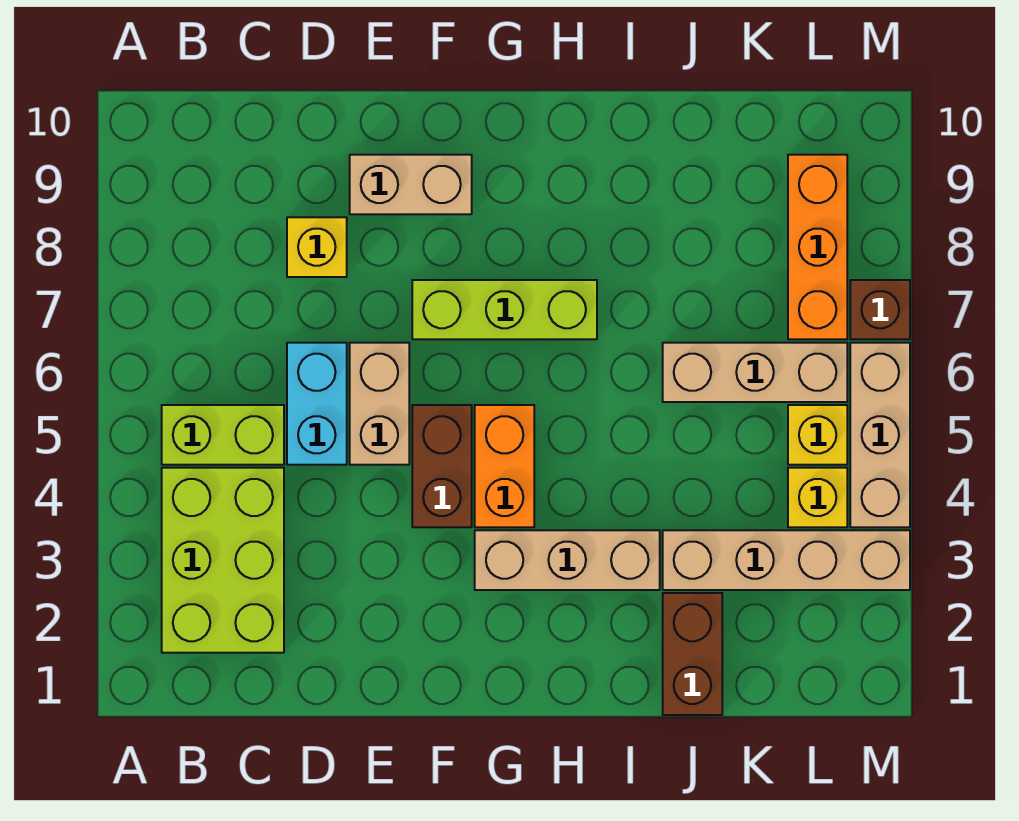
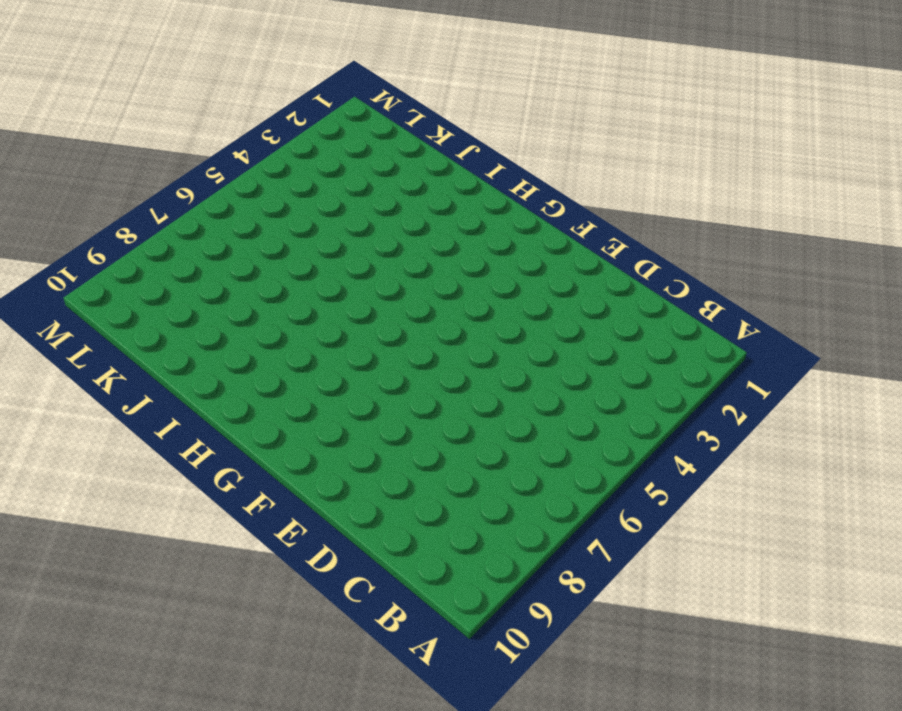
none -> lime 2x3 brick [162,468,284,653]
none -> lime 1x2 brick [162,405,284,465]
none -> cyan 1x2 brick [287,343,347,465]

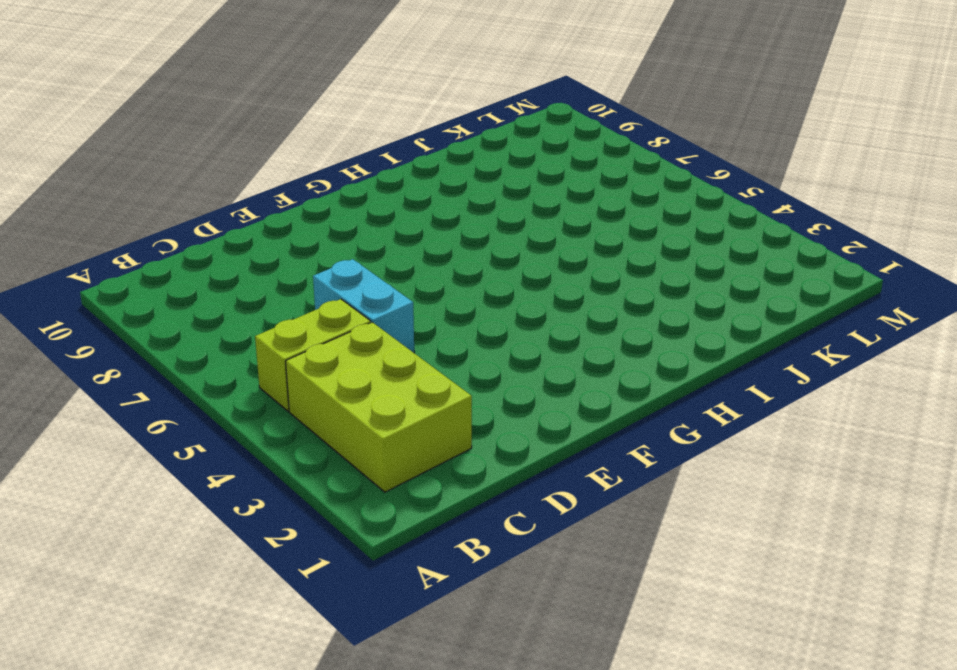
none -> yellow 1x1 brick [287,217,347,277]
none -> tan 1x2 brick [350,343,409,465]
none -> tan 1x2 brick [350,155,472,214]

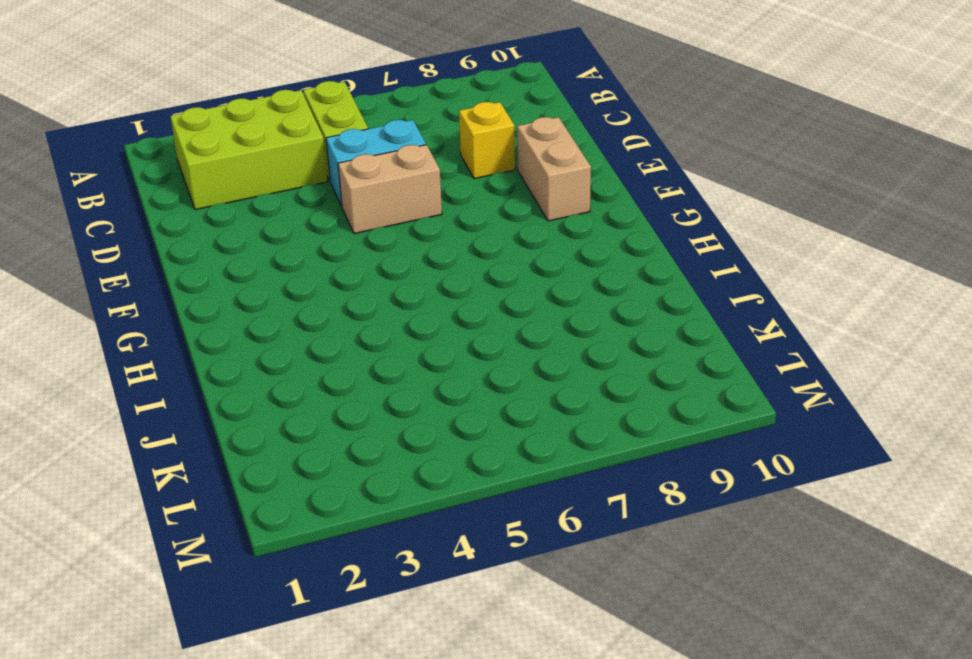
none -> brown 1x2 brick [412,405,472,527]
none -> lime 1x3 brick [412,280,597,339]
none -> tan 1x3 brick [475,530,660,590]

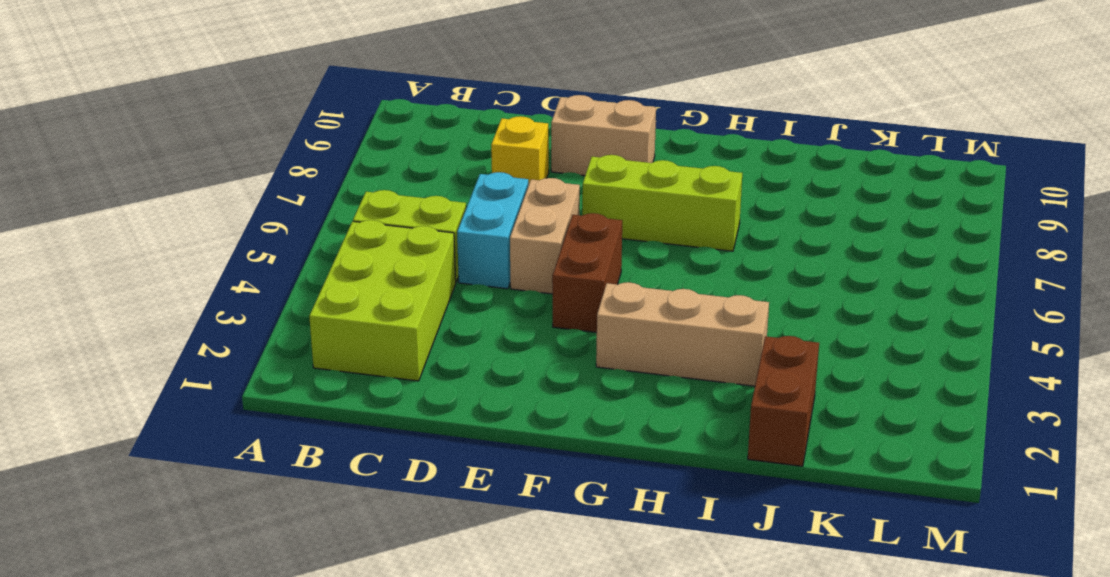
none -> orange 1x2 brick [475,405,534,527]
none -> tan 1x4 brick [663,530,910,590]
none -> tan 1x3 brick [663,343,847,402]

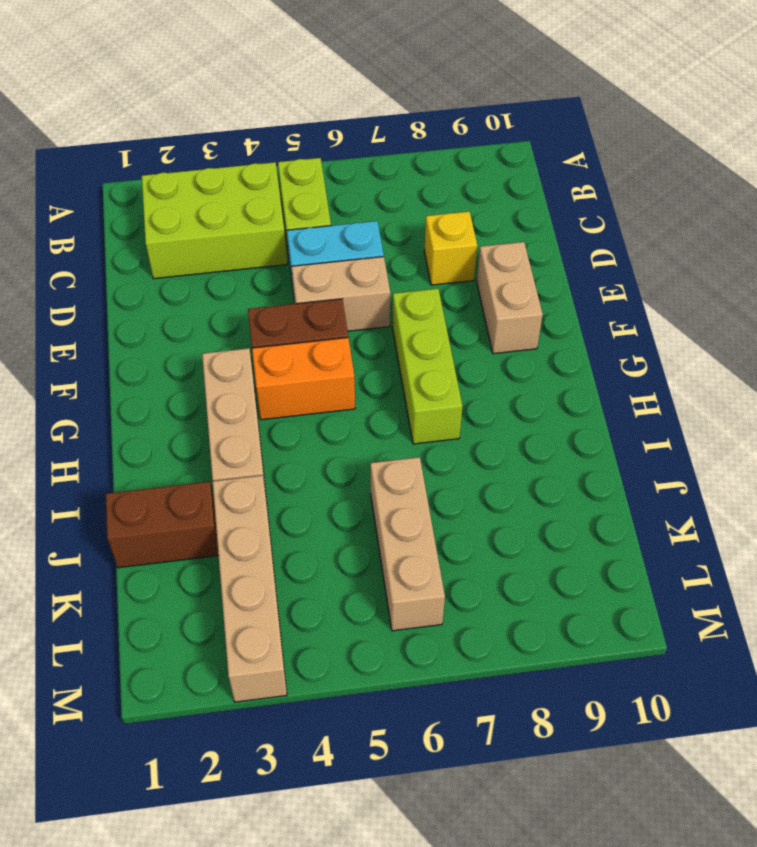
none -> yellow 1x1 brick [788,468,847,527]
none -> yellow 1x1 brick [788,405,847,465]
none -> orange 1x3 brick [788,155,847,339]

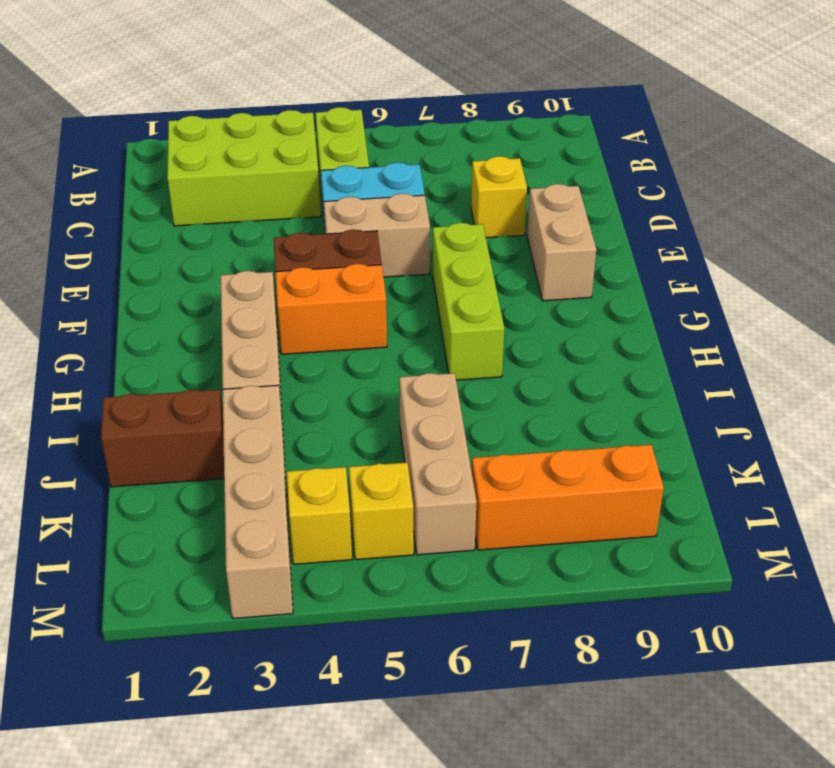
none -> tan 1x3 brick [850,343,910,527]
none -> brown 1x1 brick [850,280,910,339]

